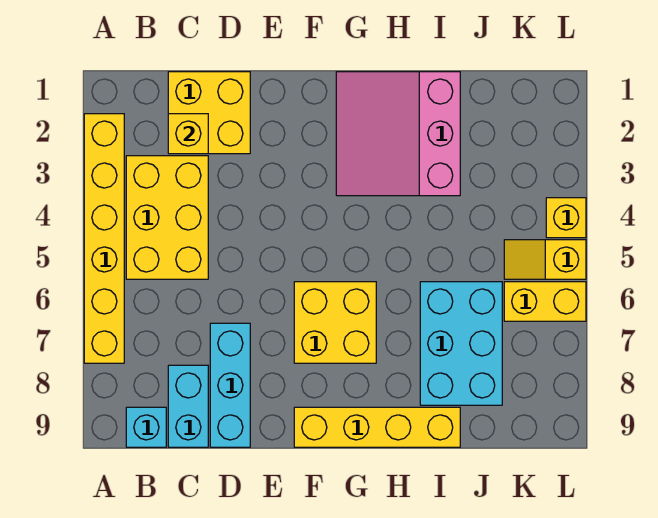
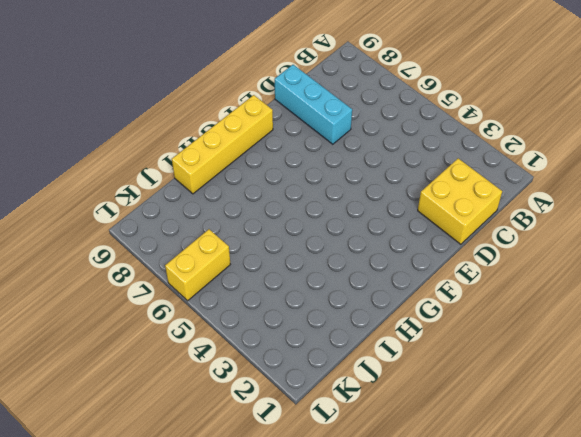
none -> yellow 1x6 brick [84,114,124,363]
none -> yellow 2x3 brick [126,156,208,279]
none -> cyan 1x1 brick [126,407,166,447]

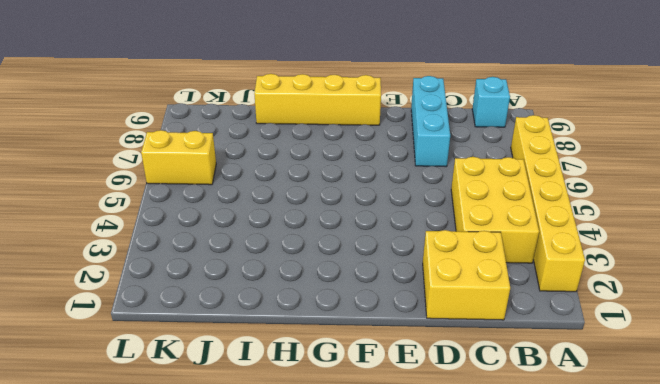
none -> cyan 1x2 brick [168,365,208,447]
none -> yellow 2x2 brick [294,282,376,363]
none -> pink 3x3 slope [336,72,460,196]

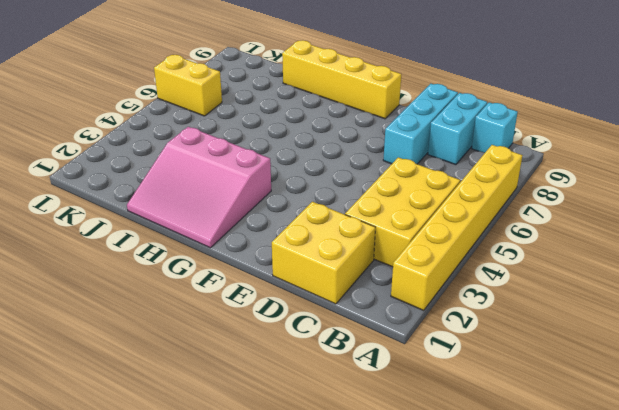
pink 3x3 slope [127,127,271,248] -> pink 3x3 slope turned to [336,72,460,196]
none -> yellow 2x2 brick [294,282,376,363]
none -> cyan 2x3 brick [420,282,502,405]
none -> yellow 1x2 slope [504,240,586,279]

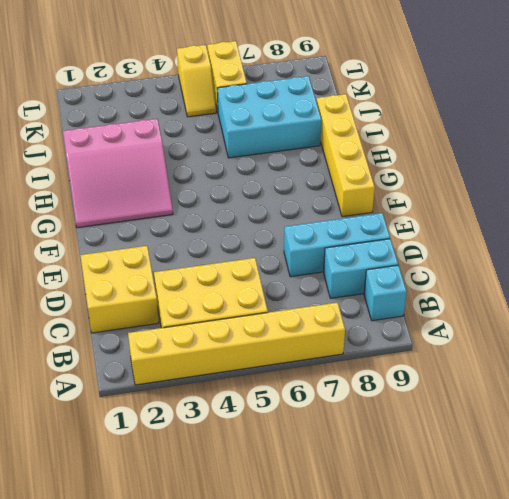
none -> yellow 2x2 brick [294,282,376,363]
none -> yellow 1x1 brick [546,198,586,238]
none -> yellow 1x1 brick [168,114,208,154]

